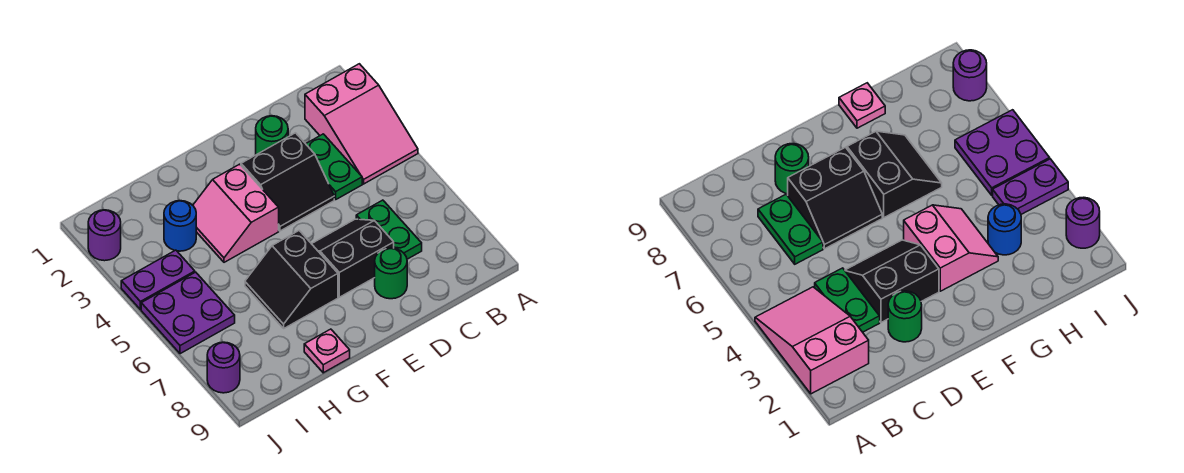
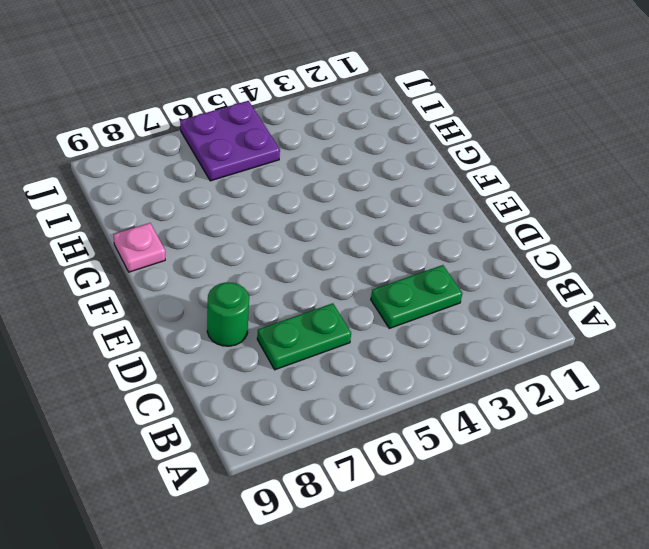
none -> pink 2x3 slope [305,64,418,184]
none -> green 1x1 round brick [256,116,288,155]
none -> black 2x2 slope [241,133,334,231]

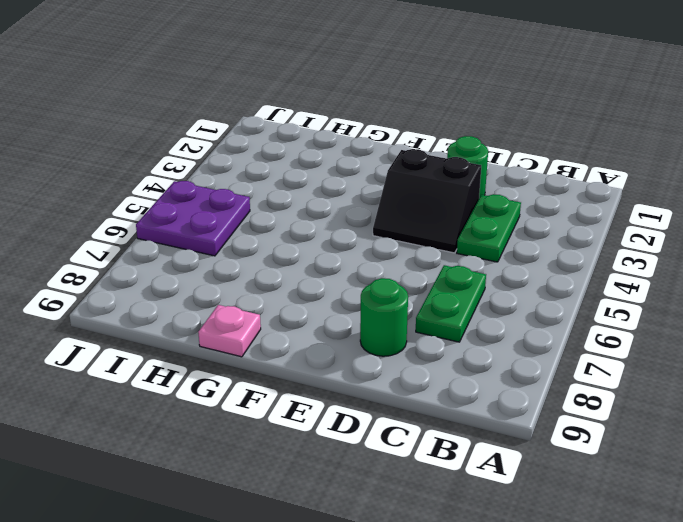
none -> pink 2x3 slope [305,64,418,184]
none -> black 2x2 slope [312,219,394,297]
none -> pink 2x2 slope [193,164,279,262]

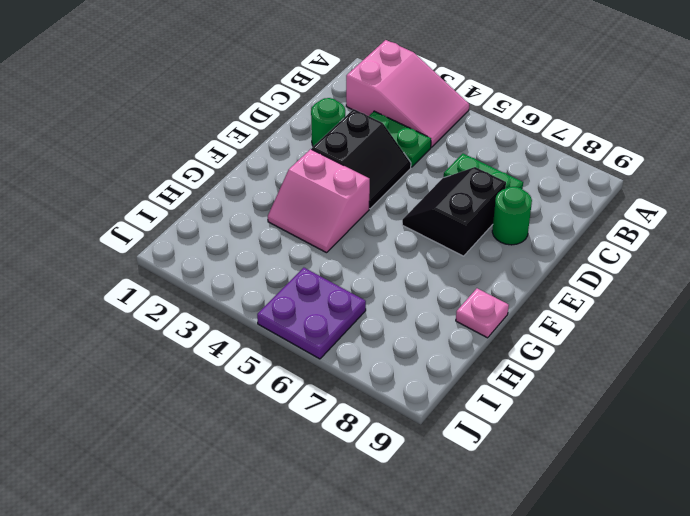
none -> black 2x2 slope [245,231,338,328]
none -> blue 1x1 round brick [164,201,196,251]
none -> purple 1x2 plate [121,250,195,310]

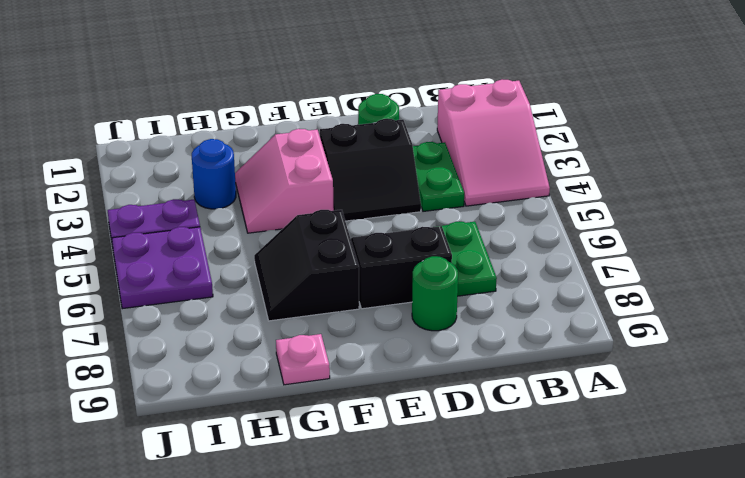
none -> purple 1x1 round brick [88,210,121,261]
none -> purple 1x1 round brick [207,342,240,393]

